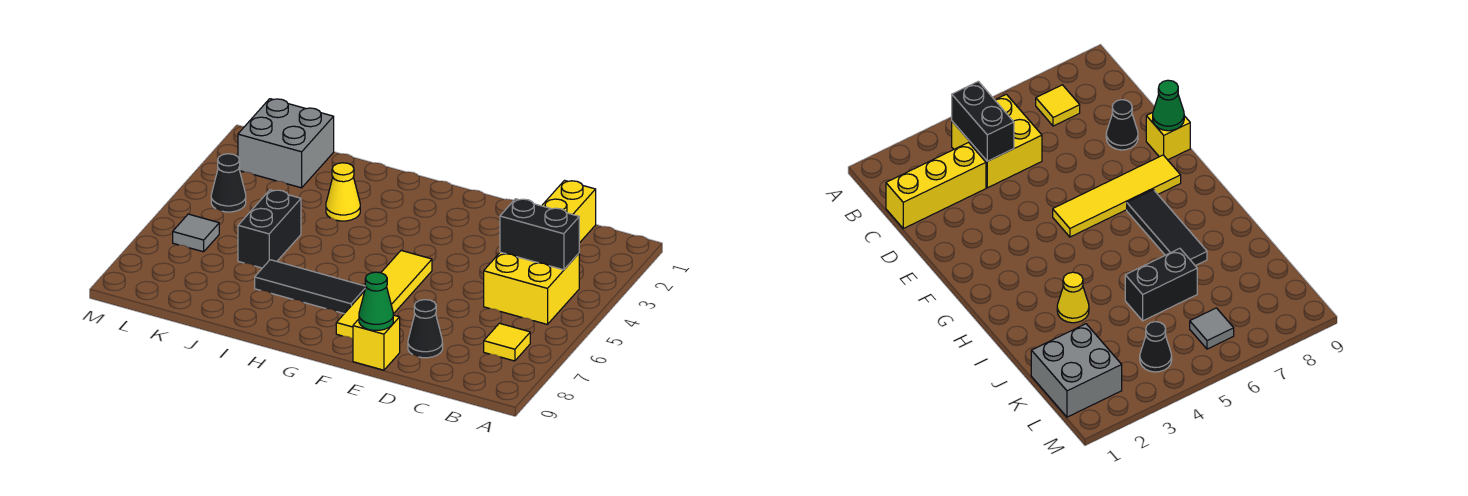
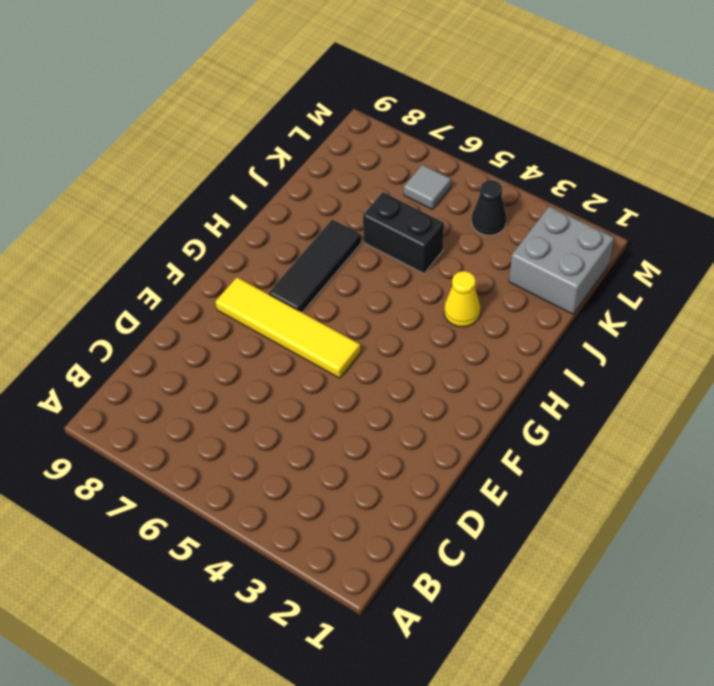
none -> yellow 2x2 brick [484,252,579,324]
none -> yellow 1x1 tile [484,323,530,361]
none -> yellow 1x3 brick [542,180,596,243]

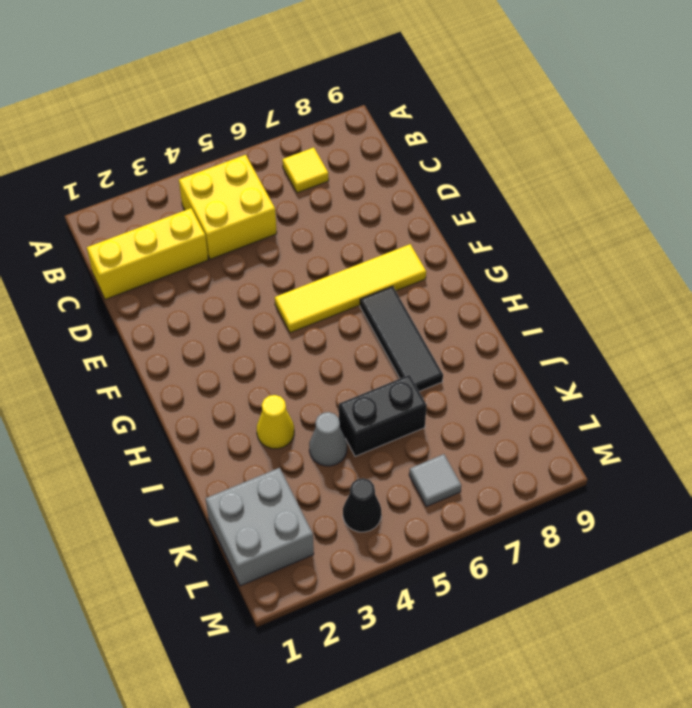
grey 1x1 cone [309,412,347,466] -> none
none -> black 1x1 cone [408,300,443,358]
none -> yellow 1x1 brick [353,315,400,370]
none -> black 1x2 brick [500,199,579,270]

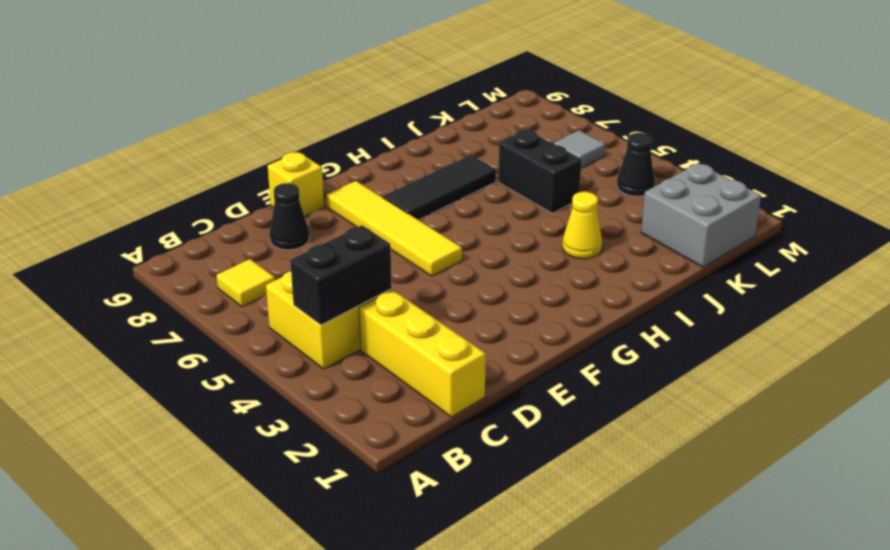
none -> green 1x1 cone [359,272,393,330]

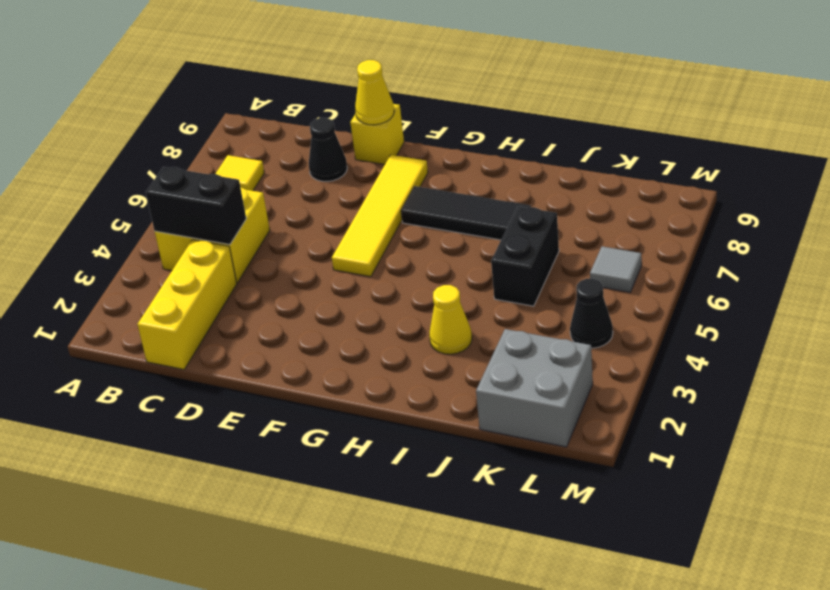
yellow 1x1 cone [355,60,394,125] -> green 1x1 cone [359,272,393,330]

